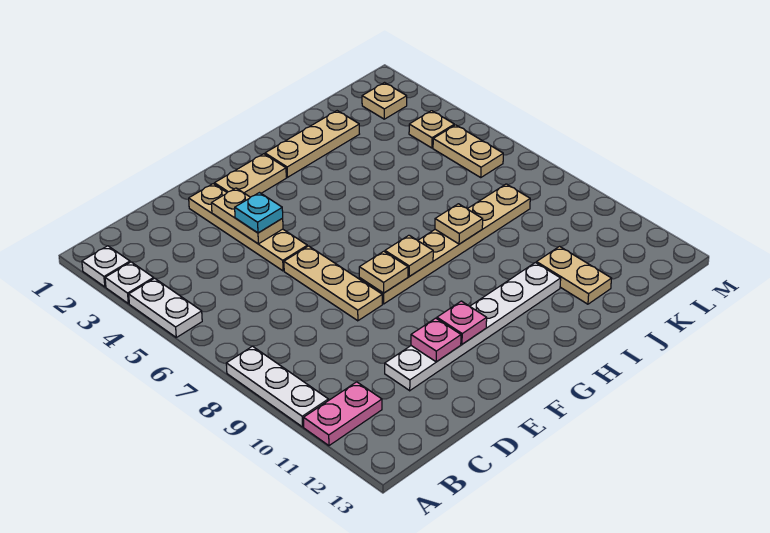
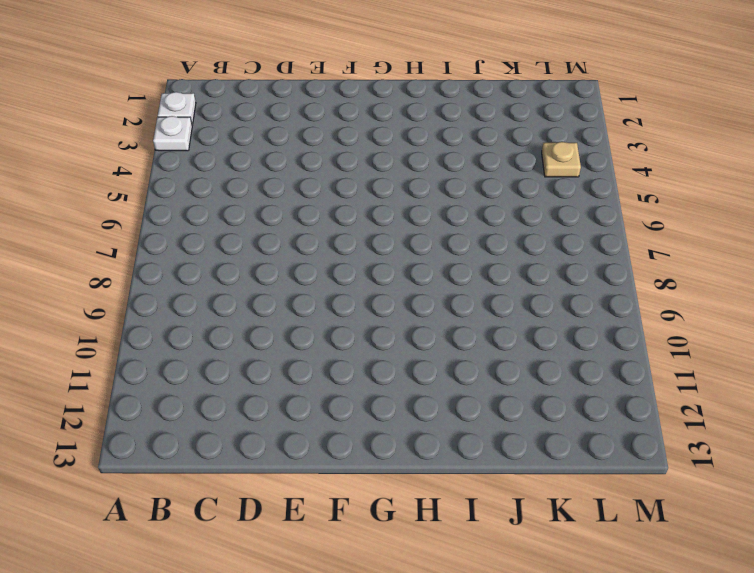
none -> white 1x2 plate [129,278,202,337]
none -> white 1x3 plate [226,346,328,427]
none -> pink 1x2 plate [304,382,382,446]

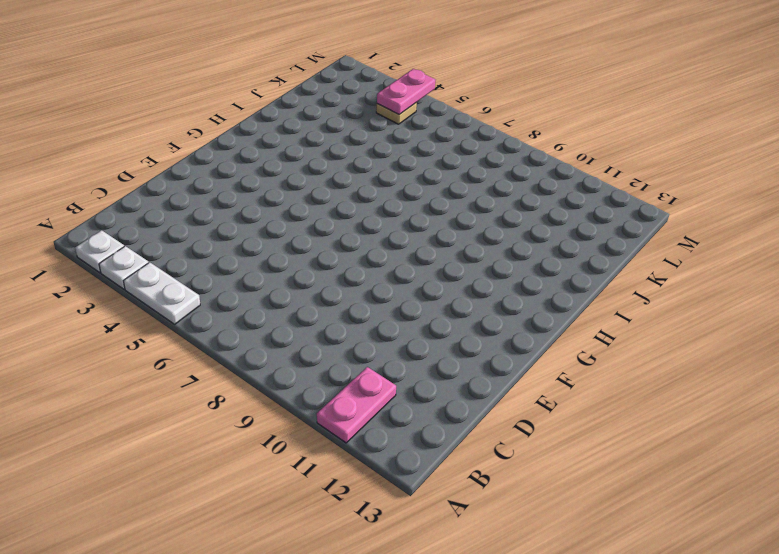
pink 1x2 plate [377,69,435,114] -> none
none -> white 1x3 plate [226,346,328,427]
none -> white 1x6 plate [385,263,561,391]
none -> tan 1x4 plate [189,184,307,271]

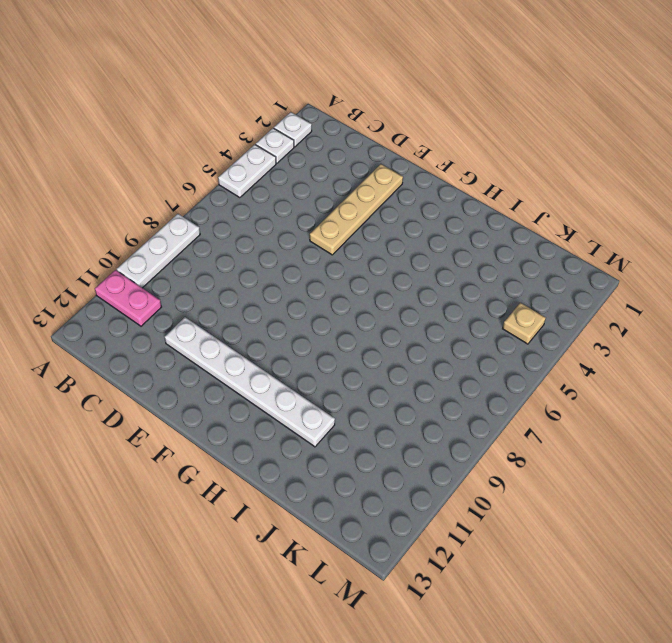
none -> tan 1x3 plate [284,246,382,321]
none -> tan 1x2 plate [214,154,286,197]
none -> tan 1x6 plate [360,184,530,304]

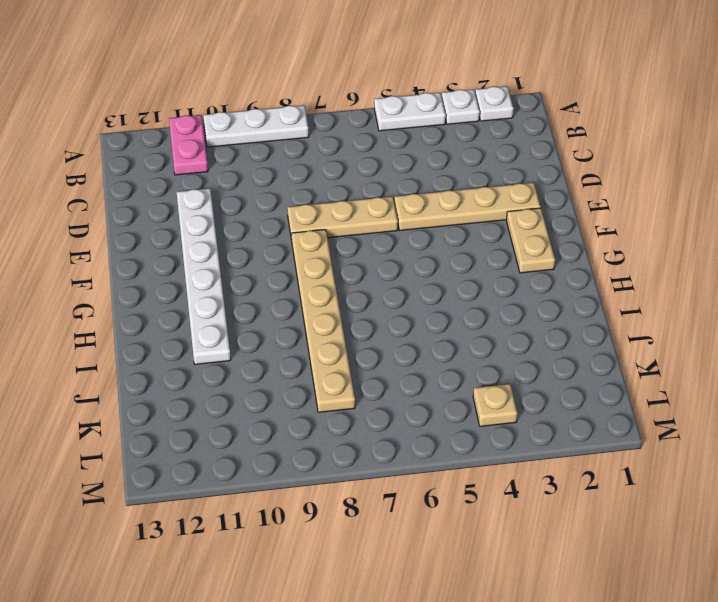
none -> tan 1x3 plate [265,111,359,177]
none -> tan 1x2 plate [537,246,612,304]
none -> tan 1x1 plate [362,83,407,119]

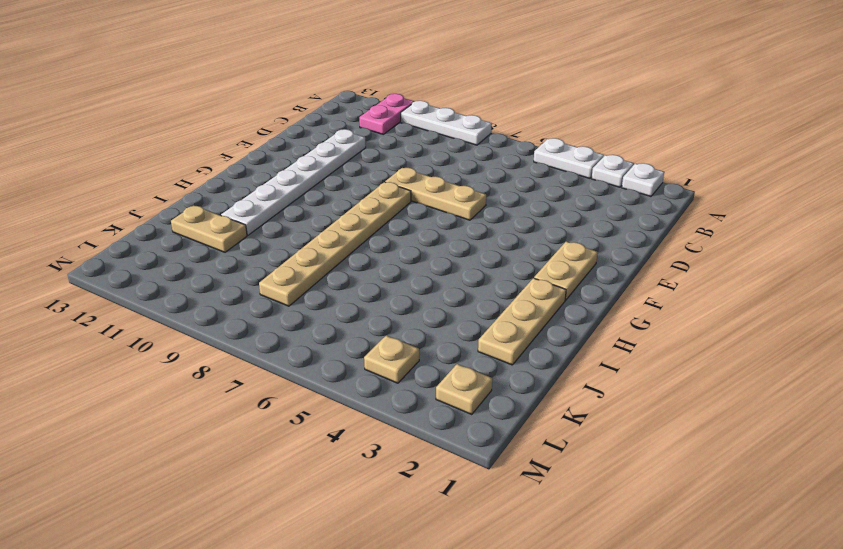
none -> tan 1x4 plate [189,184,307,271]
none -> tan 1x2 plate [433,125,503,177]
none -> tan 1x2 plate [211,188,283,244]

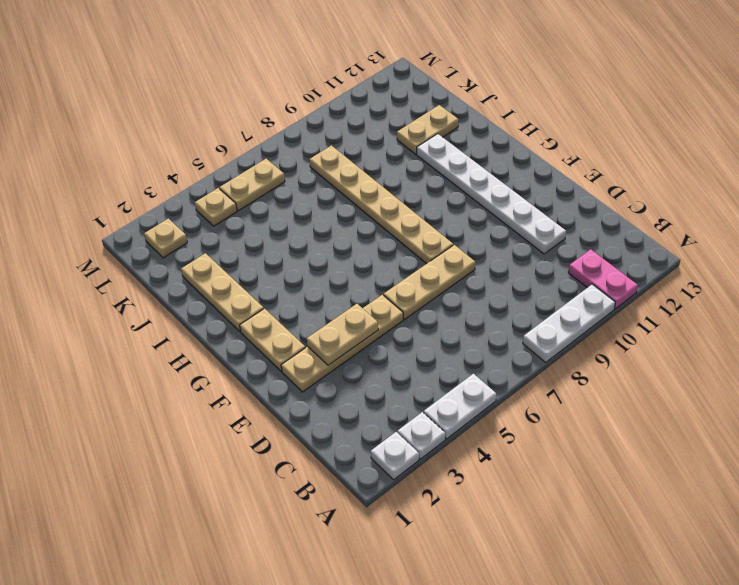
none -> pink 1x1 plate [411,318,461,362]
none -> tan 1x1 plate [359,251,408,293]
none -> pink 1x1 plate [437,301,487,344]

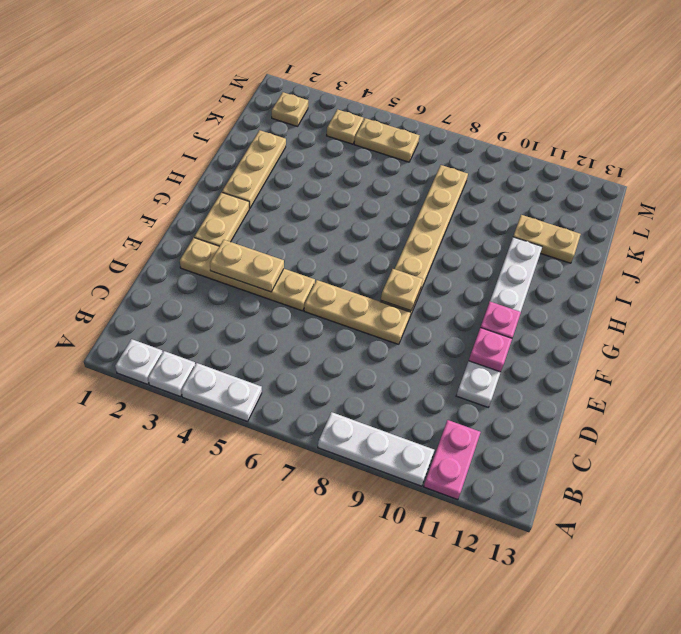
none -> tan 1x1 plate [385,235,433,276]
none -> tan 1x1 plate [435,204,483,244]
none -> cyan 1x1 plate [235,193,283,233]

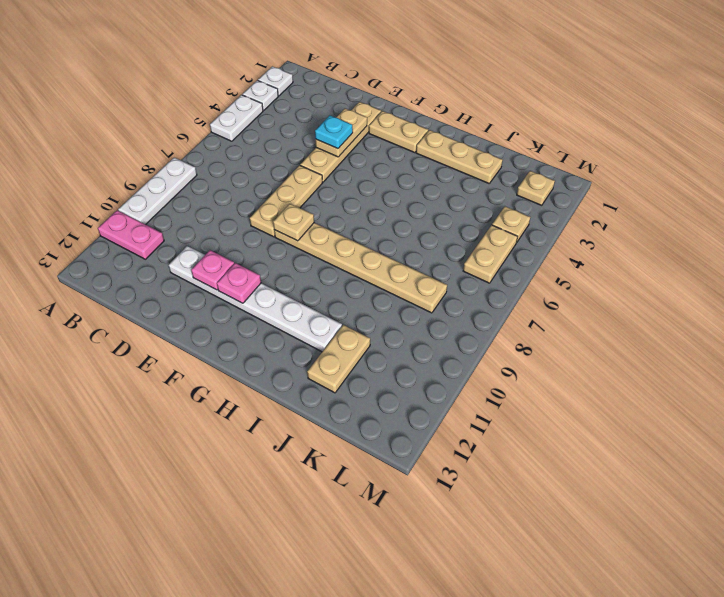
none -> tan 1x1 plate [385,235,433,276]
none -> tan 1x1 plate [435,204,483,244]

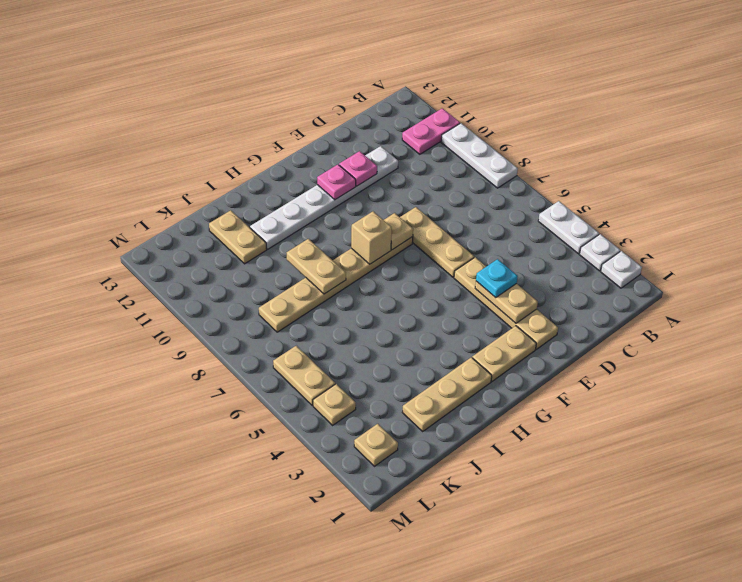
tan 1x1 brick [351,211,392,264] -> tan 1x1 plate [385,235,433,276]
tan 1x2 plate [287,239,346,294] -> tan 1x1 plate [435,204,483,244]

